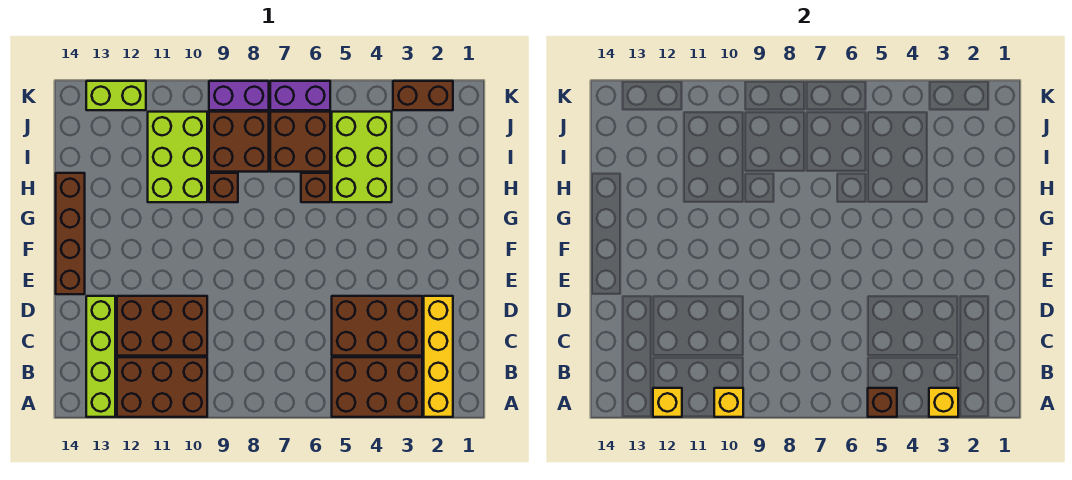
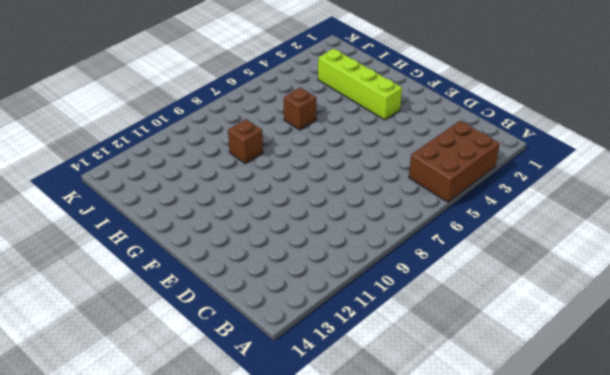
lime 1x4 brick [318,49,402,120] -> lime 1x4 brick moved to [86,296,115,417]
none -> yellow 1x4 brick [424,296,453,417]
none -> brown 2x3 brick [117,357,207,417]
none -> brown 2x3 brick [332,296,422,356]

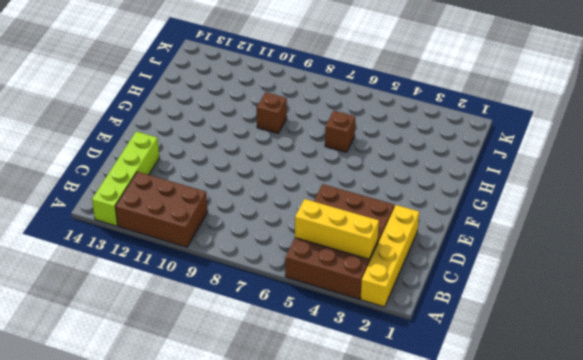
yellow 1x3 brick [295,199,379,259] -> none
none -> brown 2x3 brick [117,296,207,356]
none -> brown 1x4 brick [56,173,85,294]
none -> lime 2x3 brick [332,112,392,202]

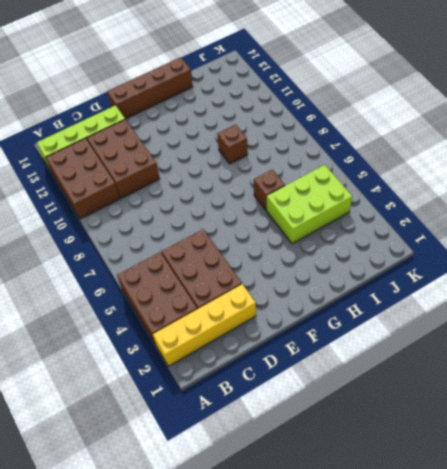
none -> lime 2x3 brick [148,112,207,202]
none -> brown 2x2 brick [270,112,330,172]
none -> brown 2x2 brick [209,112,269,172]

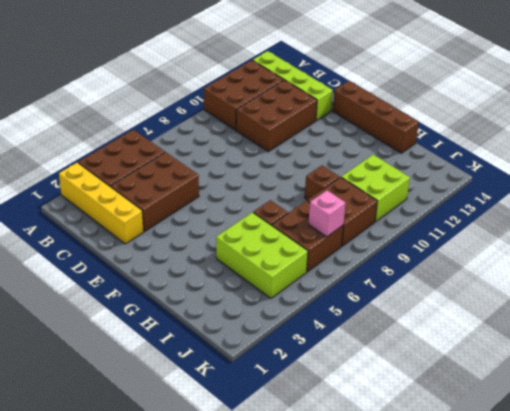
lime 2x2 brick [341,155,410,222] -> lime 2x3 brick [148,112,207,202]
pink 1x1 brick [309,190,345,237] -> none
none -> brown 1x2 brick [393,81,453,110]
none -> purple 1x2 brick [270,81,330,110]
none -> purple 1x2 brick [209,81,269,110]

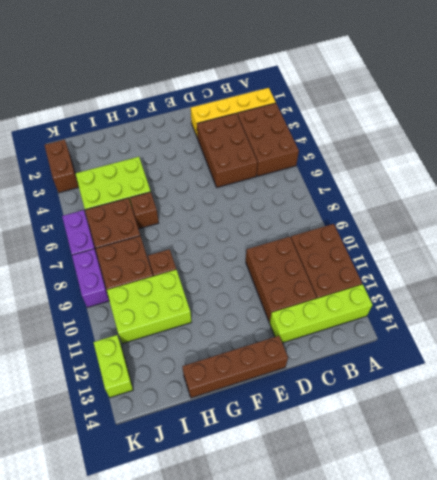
none -> yellow 1x1 brick [929,388,958,417]
none -> brown 1x1 brick [868,388,897,417]
none -> yellow 1x1 brick [714,388,743,417]

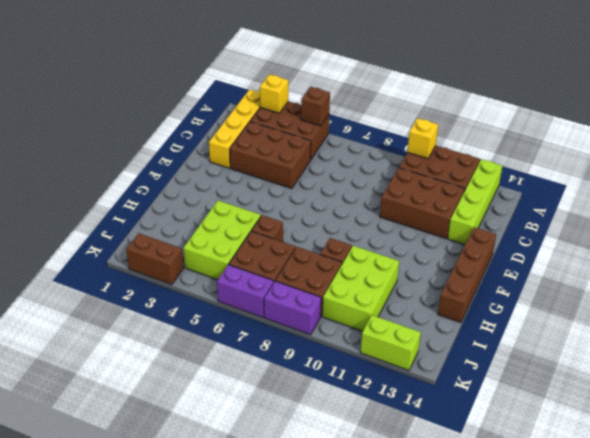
none -> yellow 1x1 brick [653,388,682,417]

